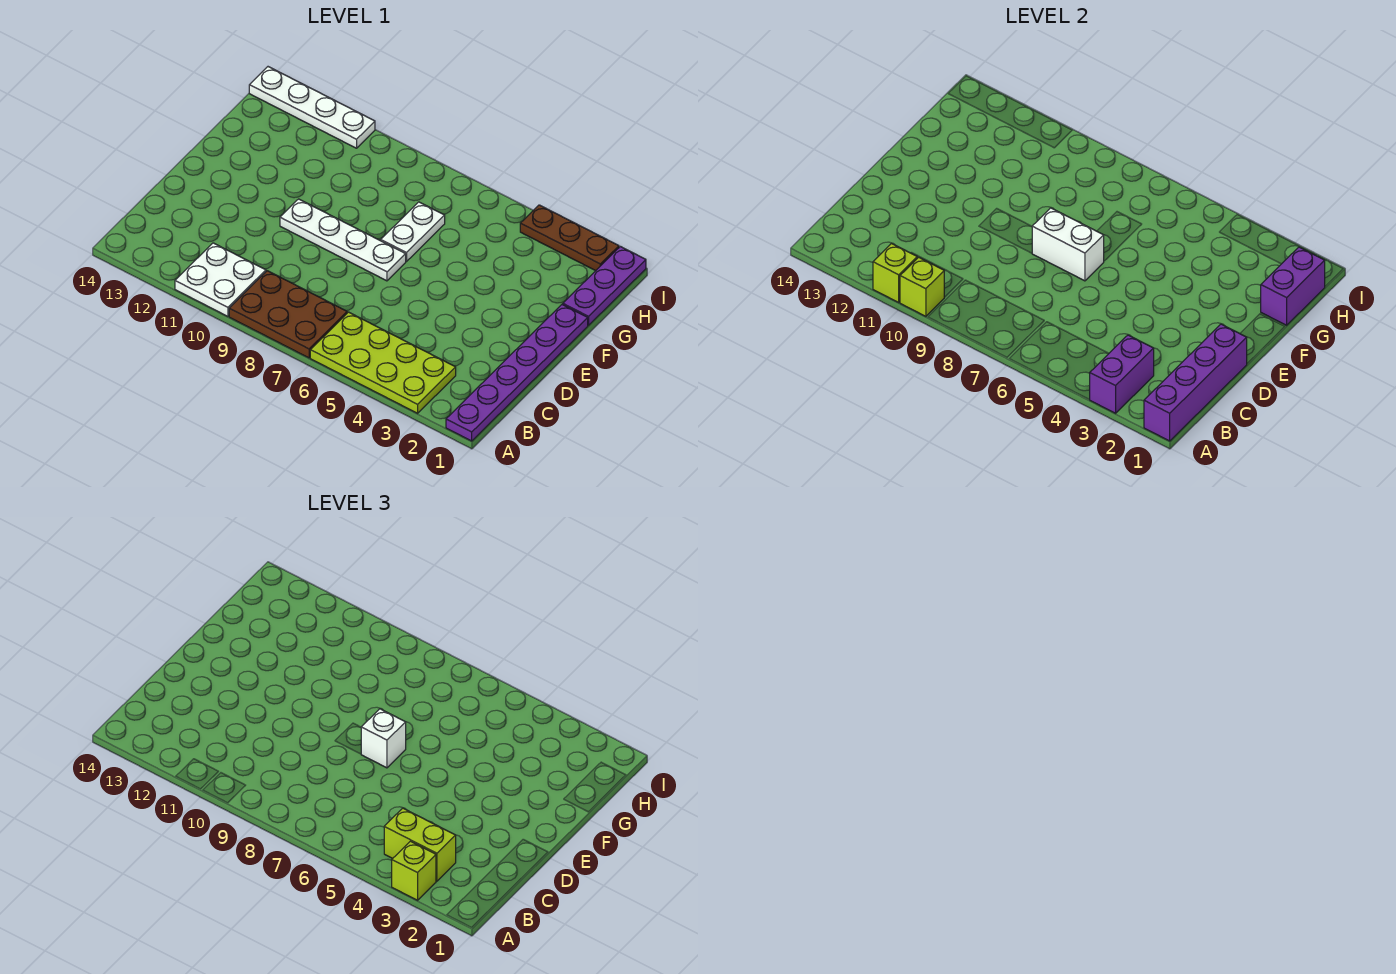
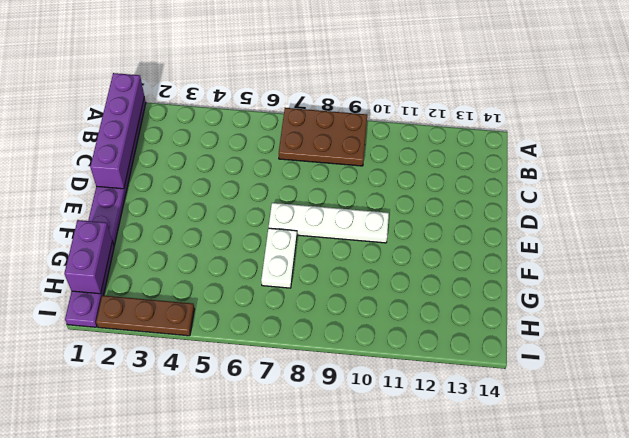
none -> lime 2x4 plate [310,312,456,413]
none -> white 2x2 plate [175,243,266,316]
none -> white 1x4 plate [249,67,375,148]

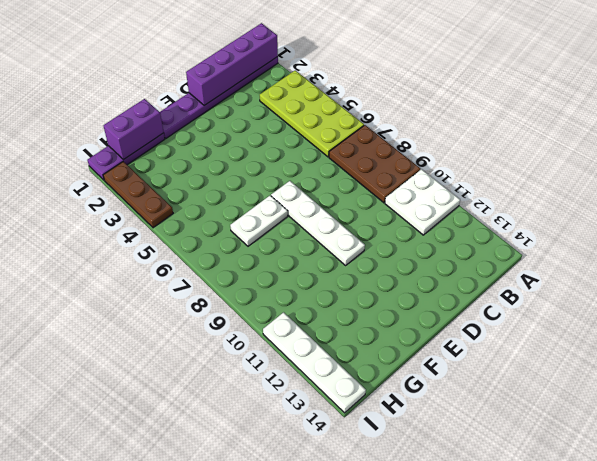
none -> purple 1x2 brick [1090,335,1154,413]
none -> lime 1x1 brick [900,257,944,316]
none -> lime 1x1 brick [873,244,917,302]

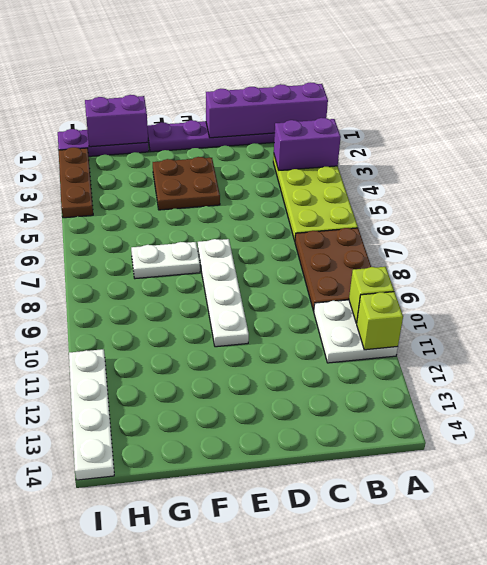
brown 2x2 plate [153,157,220,210] -> none
none -> white 1x2 brick [1032,208,1104,281]
none -> lime 1x1 brick [392,841,436,900]
none -> lime 1x2 brick [384,808,456,881]

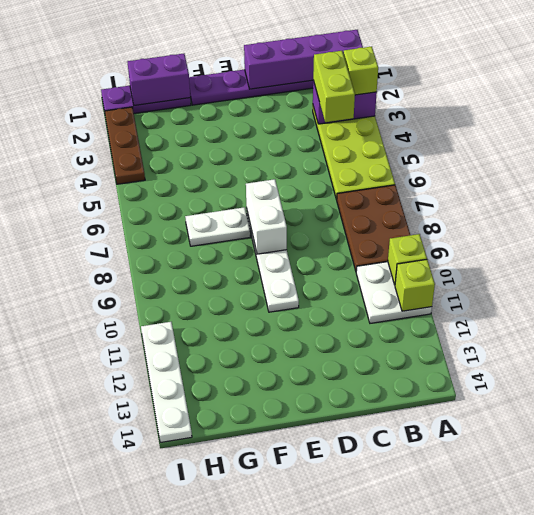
none -> white 1x1 brick [361,709,406,768]

